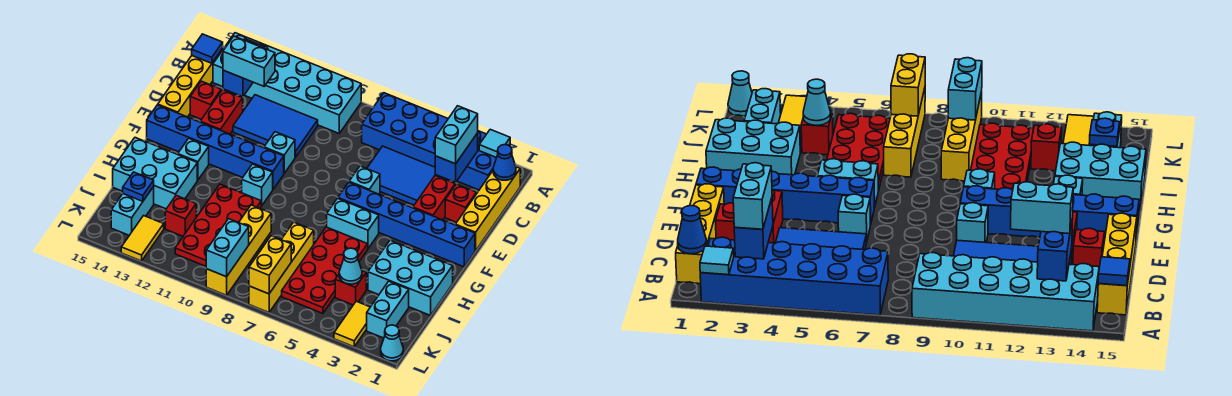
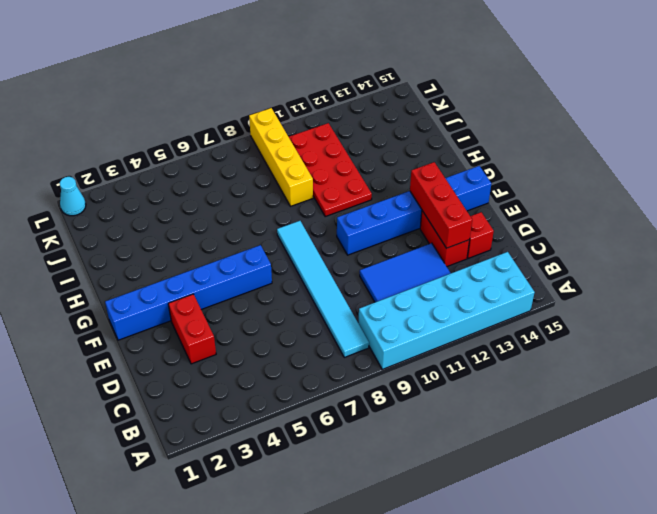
cyan 1x6 tile [277,221,369,357] -> none
red 1x3 brick [410,162,472,248] -> none
none -> blue 2x6 brick [362,93,510,190]
none -> yellow 1x4 brick [455,167,520,251]
none -> yellow 1x4 brick [158,49,223,117]
none -> blue 2x3 tile [367,146,444,205]

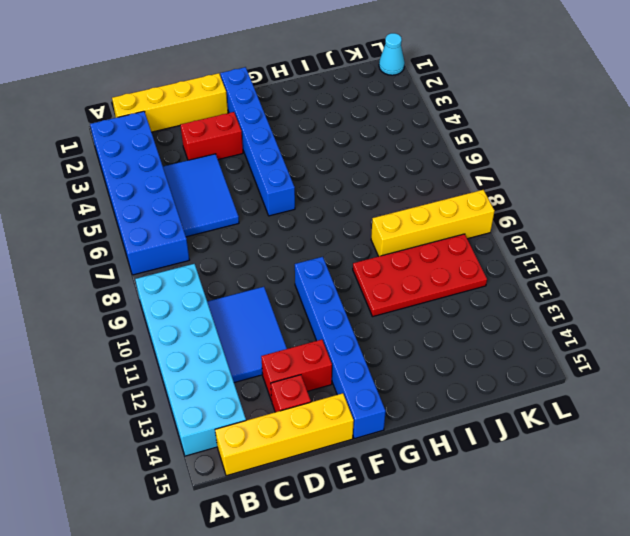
none -> red 1x1 brick [445,184,476,222]
none -> cyan 1x1 brick [349,166,380,194]
none -> cyan 1x1 brick [264,132,295,173]
none -> cyan 1x2 brick [327,198,379,248]

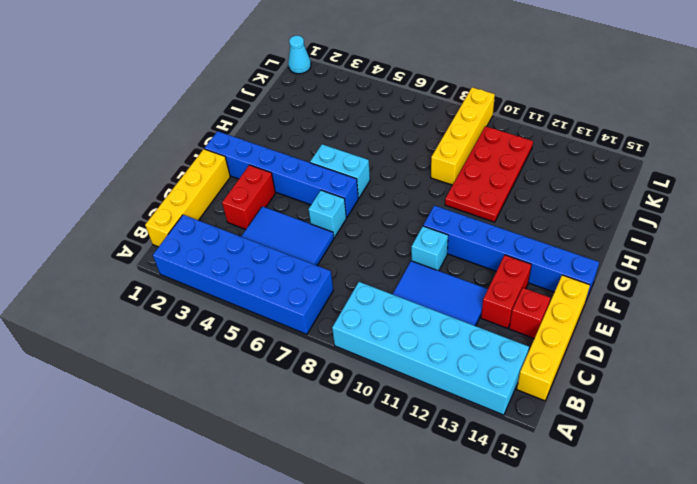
none -> red 1x1 brick [445,184,476,222]
none -> cyan 1x1 brick [242,164,273,206]
none -> cyan 1x1 brick [178,138,209,180]
none -> cyan 2x3 brick [368,240,453,315]

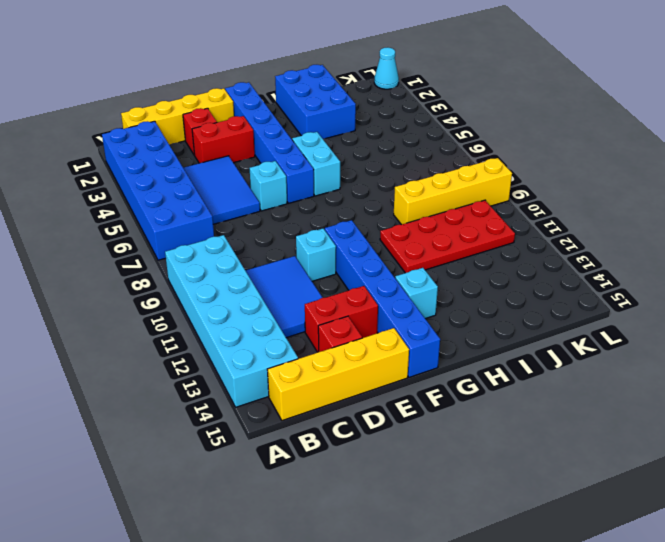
blue 2x3 brick [275,65,356,139] -> cyan 2x3 brick [368,240,453,315]
none -> cyan 1x1 brick [242,164,273,206]
none -> red 2x4 plate [282,227,368,313]
none -> cyan 2x3 brick [113,138,197,209]
none -> yellow 1x4 brick [249,222,314,312]

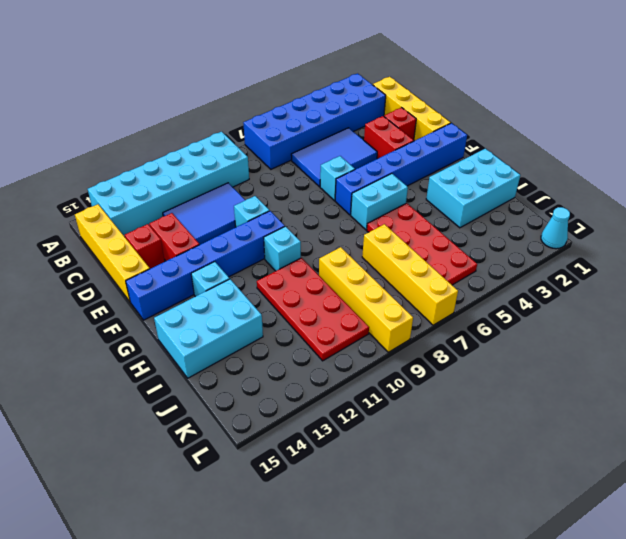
none -> cyan 1x2 brick [367,281,409,338]
none -> red 1x1 brick [335,271,366,305]
none -> red 1x1 brick [165,196,196,236]
none -> cyan 1x2 brick [111,187,154,235]

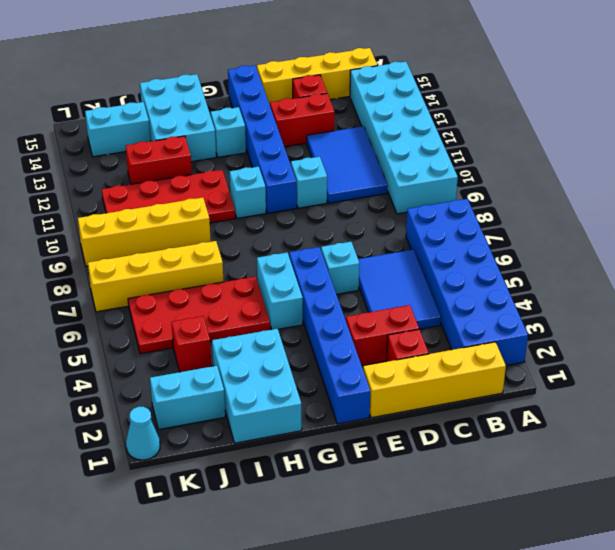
red 1x2 brick [126,136,192,184] -> red 1x1 brick [165,196,196,236]
none -> yellow 1x2 tile [334,301,370,347]
none -> yellow 1x2 tile [121,216,164,261]
none -> cyan 1x1 tile [479,129,510,158]
none -> blue 1x1 cone [493,145,516,180]

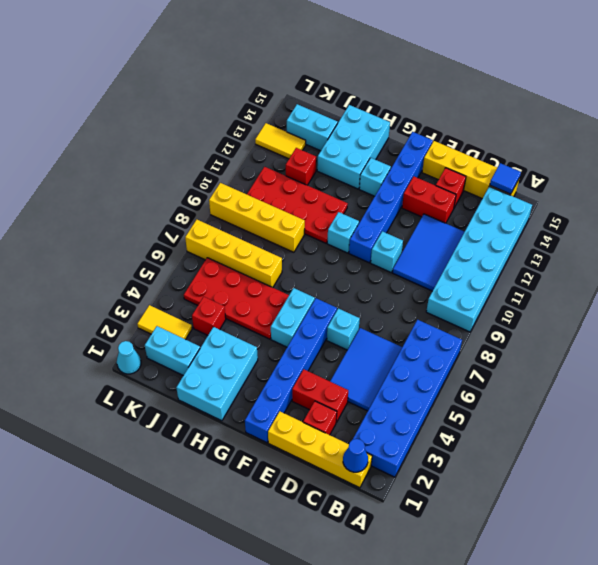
none -> cyan 1x1 tile [479,129,510,158]
none -> blue 1x2 brick [435,133,478,182]
none -> blue 1x2 brick [223,39,265,97]
none -> cyan 1x1 cone [339,248,362,284]

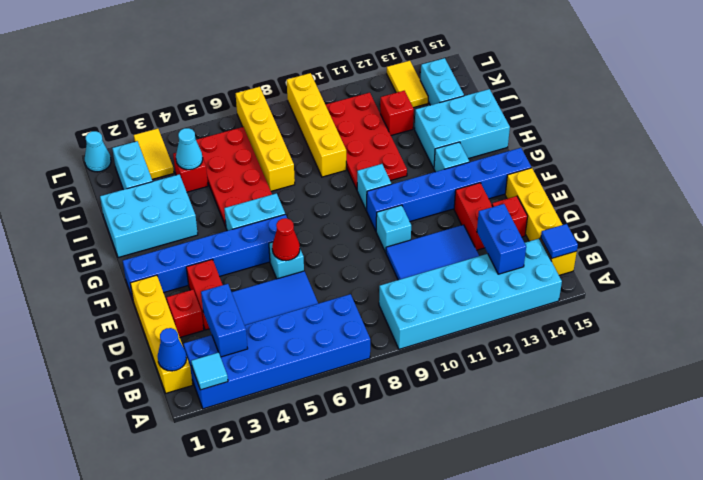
red 1x1 cone [272,218,300,261] -> none
none -> blue 1x1 plate [123,172,154,201]
none -> yellow 1x2 brick [249,236,291,294]
none -> cyan 1x2 brick [206,219,249,277]
none -> cyan 1x2 brick [435,106,478,164]

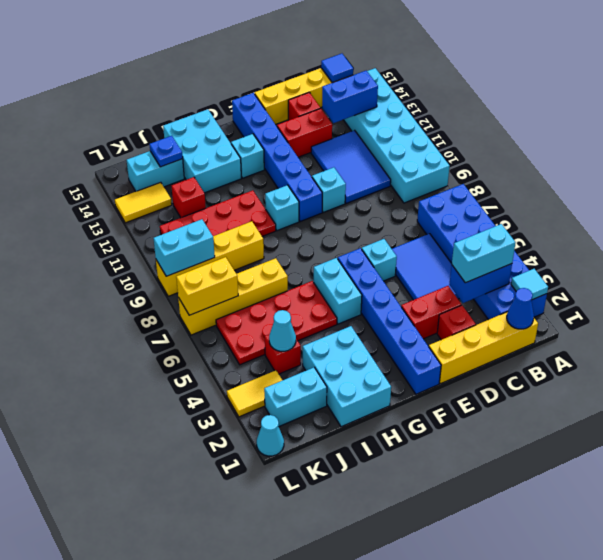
none -> cyan 1x2 brick [223,36,275,86]

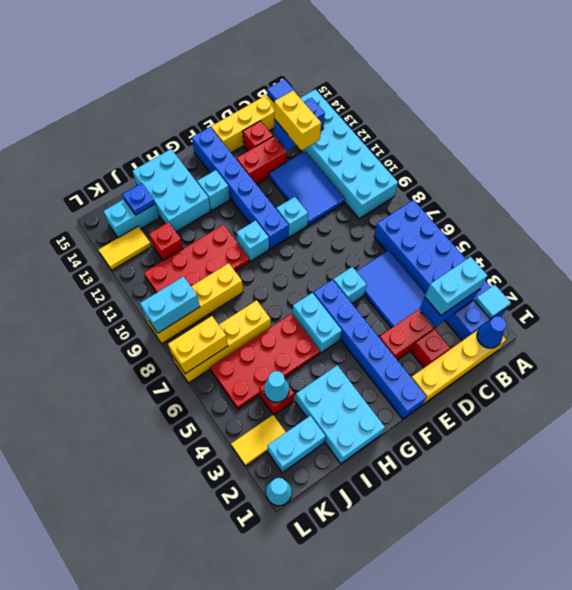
yellow 1x2 brick [274,91,321,151] -> cyan 1x2 brick [223,36,275,86]

